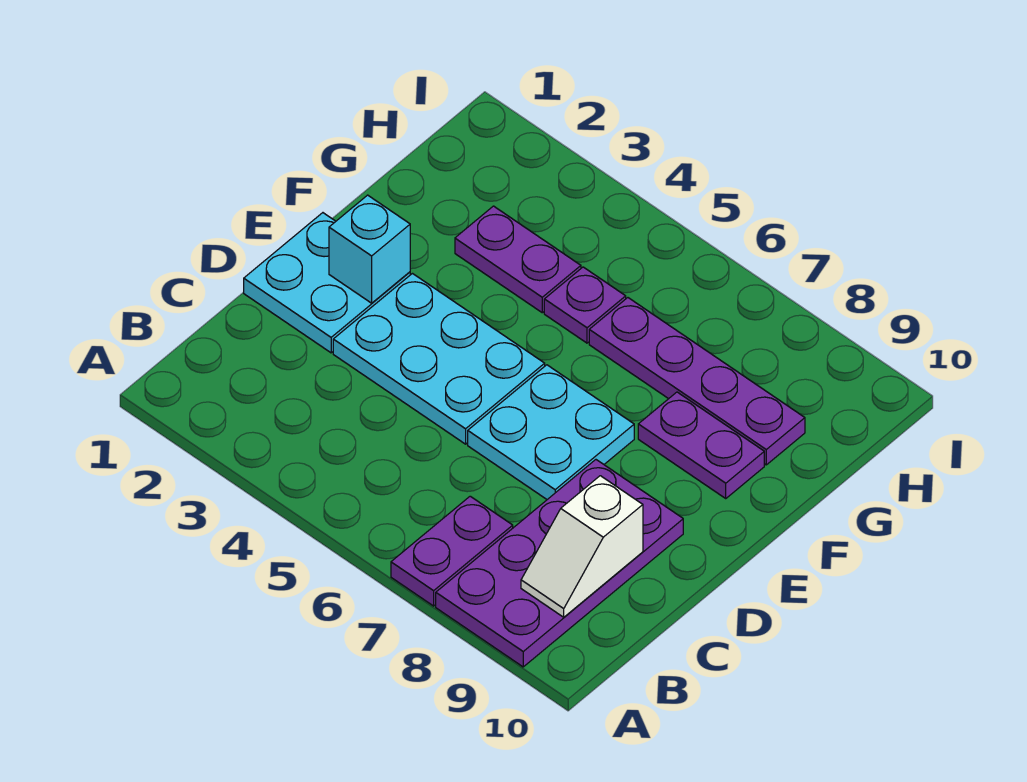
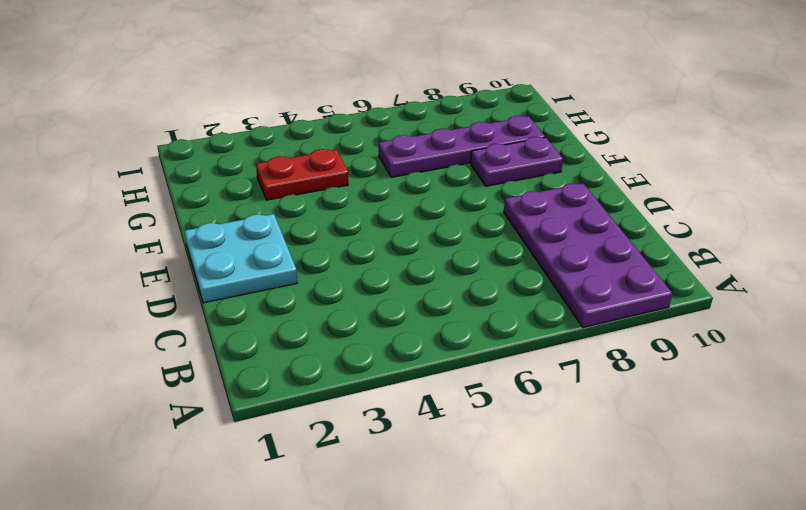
red 1x2 plate [256,149,348,200] -> purple 1x2 plate [455,206,581,313]
none -> purple 1x2 plate [391,496,513,606]
none -> cyan 2x3 plate [333,274,545,444]

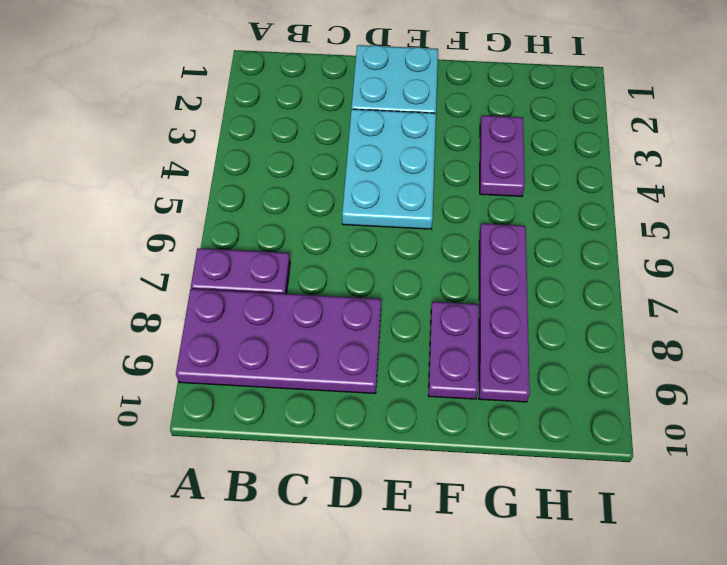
none -> cyan 2x2 plate [468,365,634,499]
none -> purple 1x1 plate [544,267,626,343]

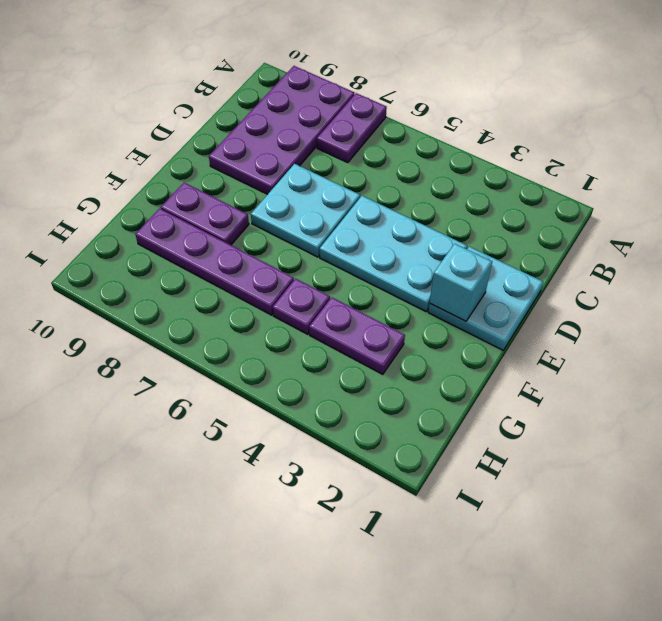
none -> white 1x2 slope [521,476,643,617]

